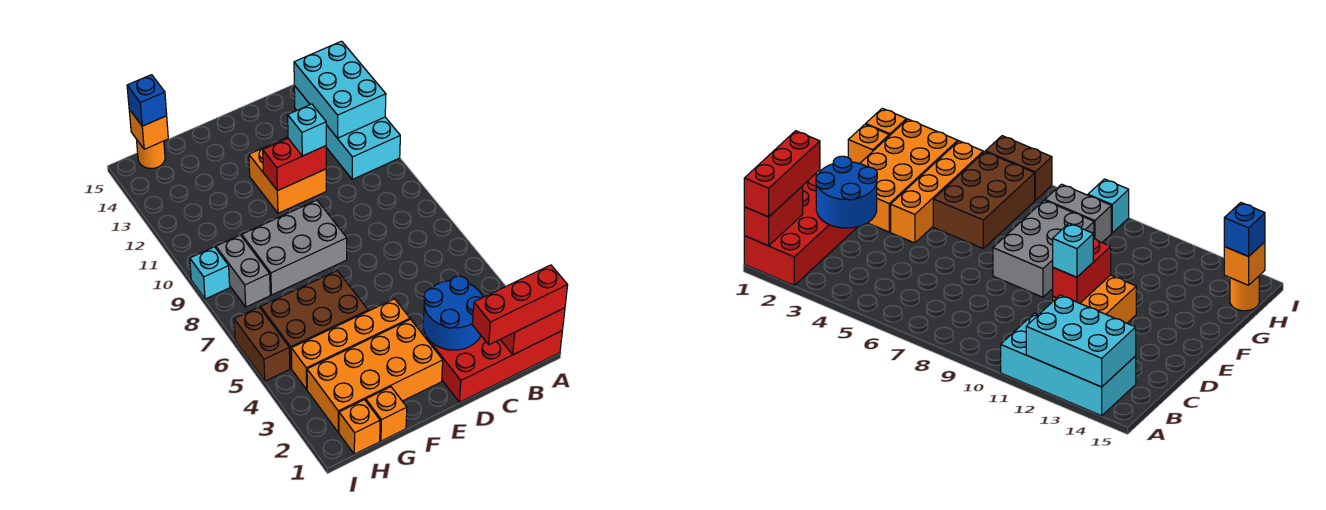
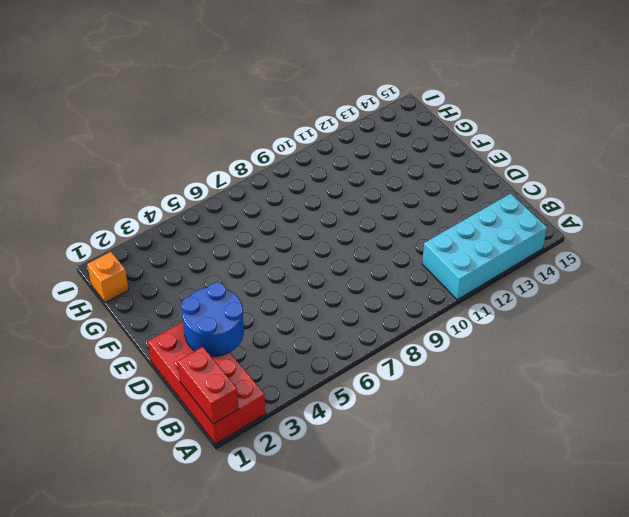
none -> orange 2x2 brick [249,137,326,213]
none -> orange 2x4 brick [307,319,443,432]
none -> orange 1x4 brick [291,299,410,389]

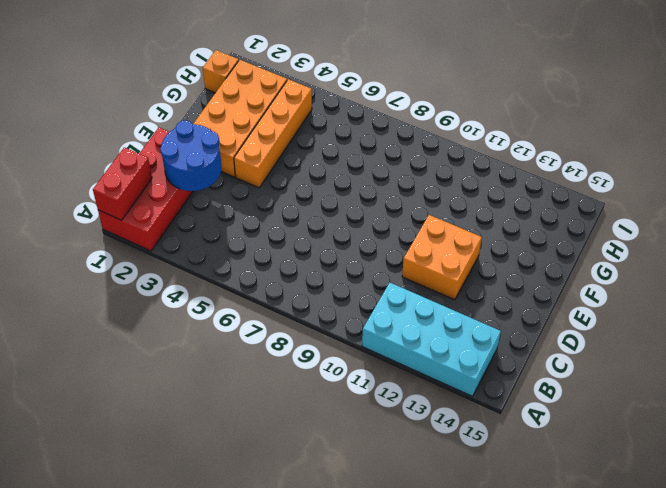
none -> grey 2x3 brick [242,200,347,295]
none -> brown 2x3 brick [261,271,368,369]
none -> orange 1x1 brick [366,387,407,441]

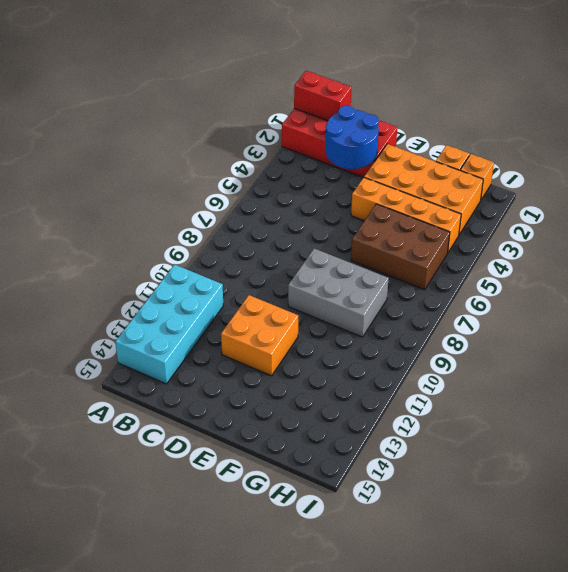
none -> grey 1x2 brick [216,235,270,307]
none -> orange 1x1 round brick [136,139,165,168]
none -> brown 1x2 brick [234,307,290,381]

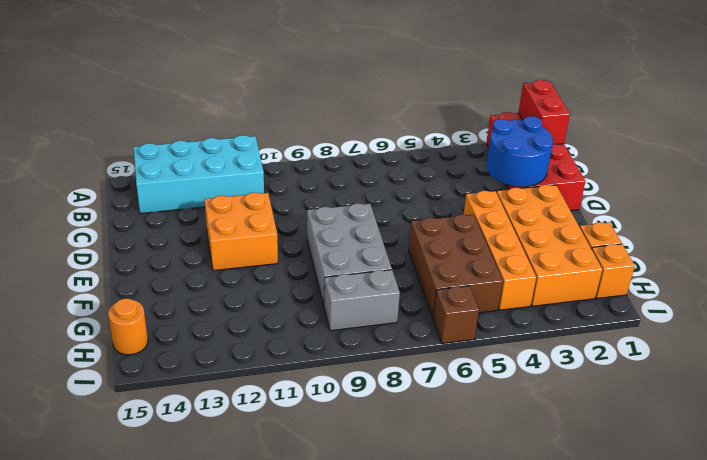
brown 1x1 brick [433,286,479,343] -> brown 1x2 brick [234,307,290,381]
none -> cyan 1x1 brick [190,247,230,299]
none -> cyan 2x3 brick [294,41,386,138]
none -> red 1x2 brick [263,139,326,191]

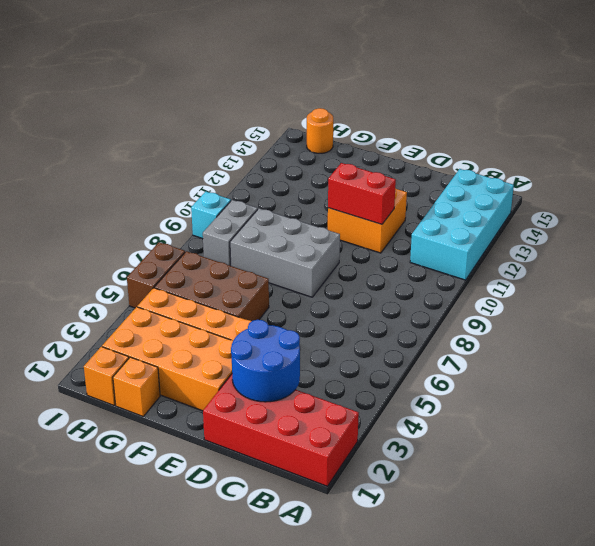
none -> red 1x2 brick [500,308,565,355]
none -> cyan 2x3 brick [294,41,386,138]
none -> orange 1x1 brick [129,109,168,149]

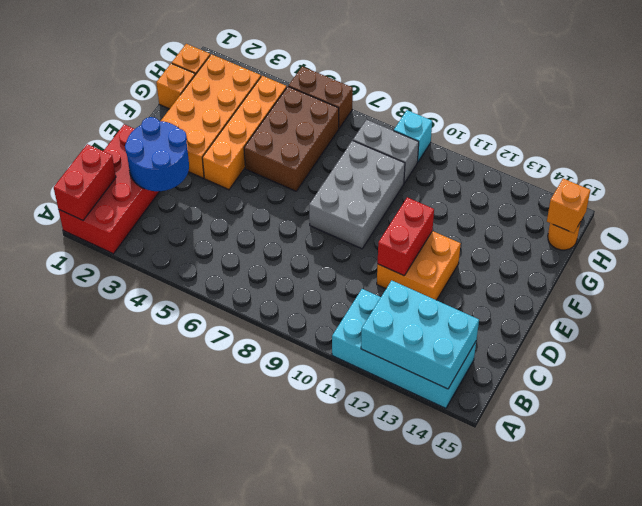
none -> red 1x3 brick [472,265,568,345]
none -> cyan 1x1 brick [288,104,326,156]
none -> blue 1x1 brick [127,75,167,126]

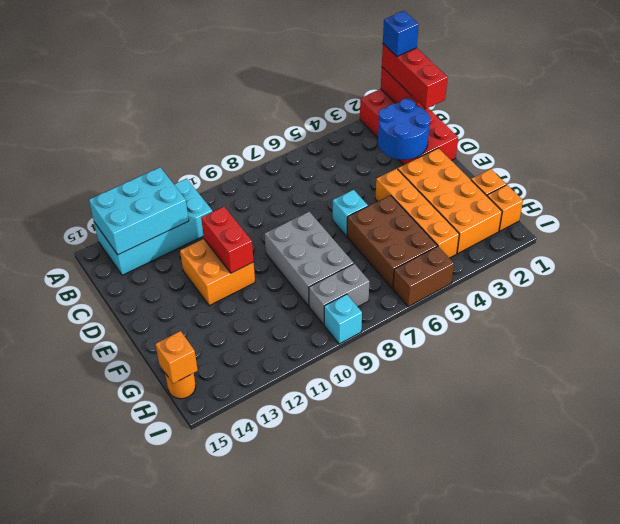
blue 1x1 brick [383,11,419,56] -> blue 1x1 brick moved to [127,75,167,126]
cyan 1x1 brick [333,190,368,236] -> cyan 1x1 brick moved to [288,104,326,156]

